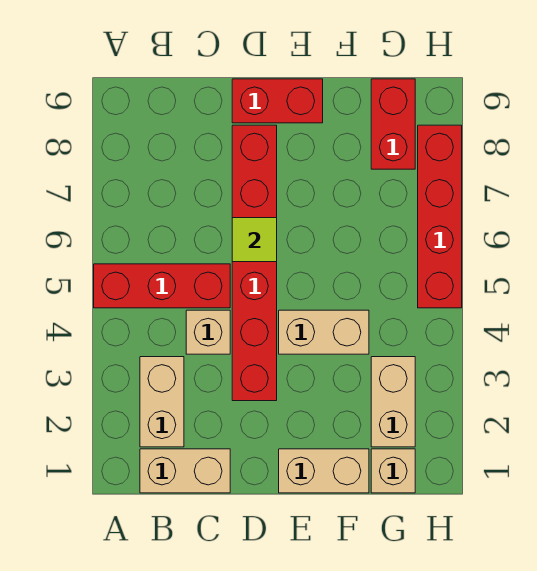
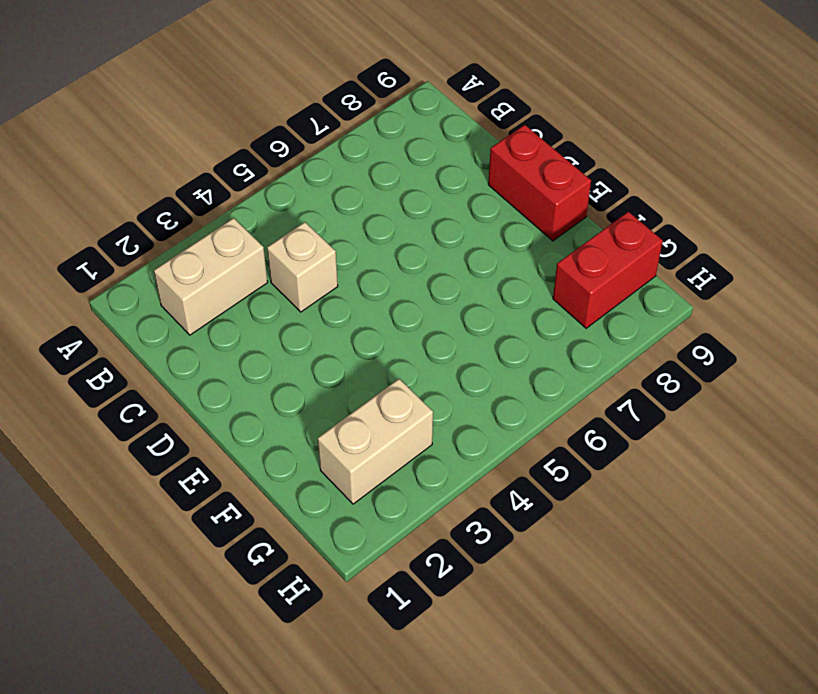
none -> red 1x3 brick [94,264,230,308]
none -> tan 1x2 brick [140,449,230,493]
none -> red 1x6 brick [232,125,277,401]

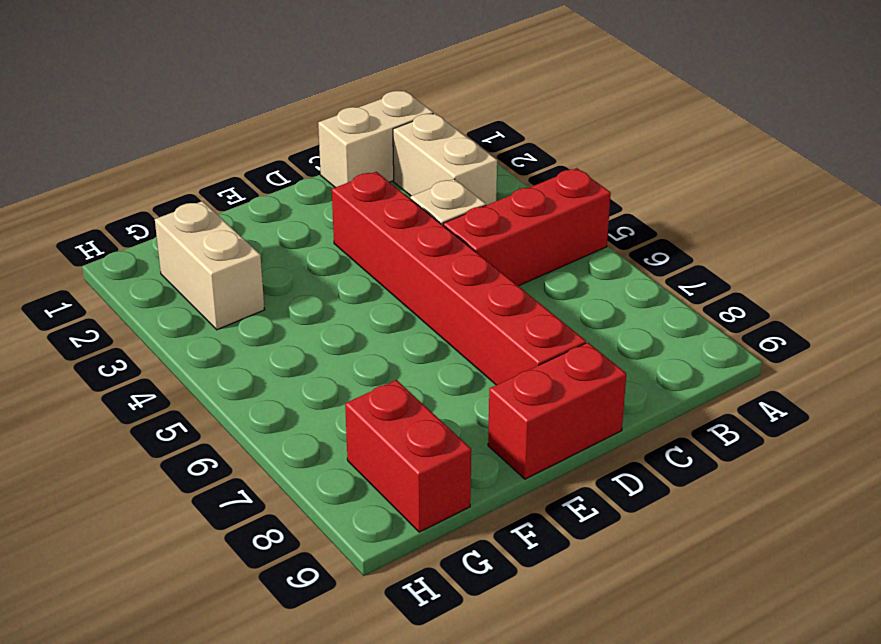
none -> tan 1x2 brick [279,449,369,493]
none -> tan 1x2 brick [279,310,369,354]
none -> tan 1x1 brick [371,449,415,493]

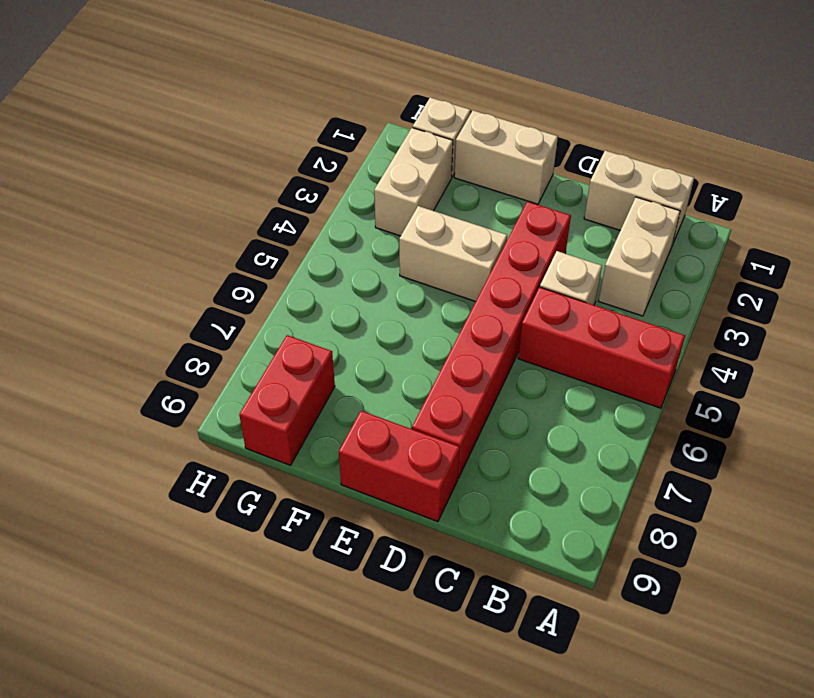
none -> red 1x4 brick [418,125,462,308]
none -> lime 1x1 tile [232,218,277,262]

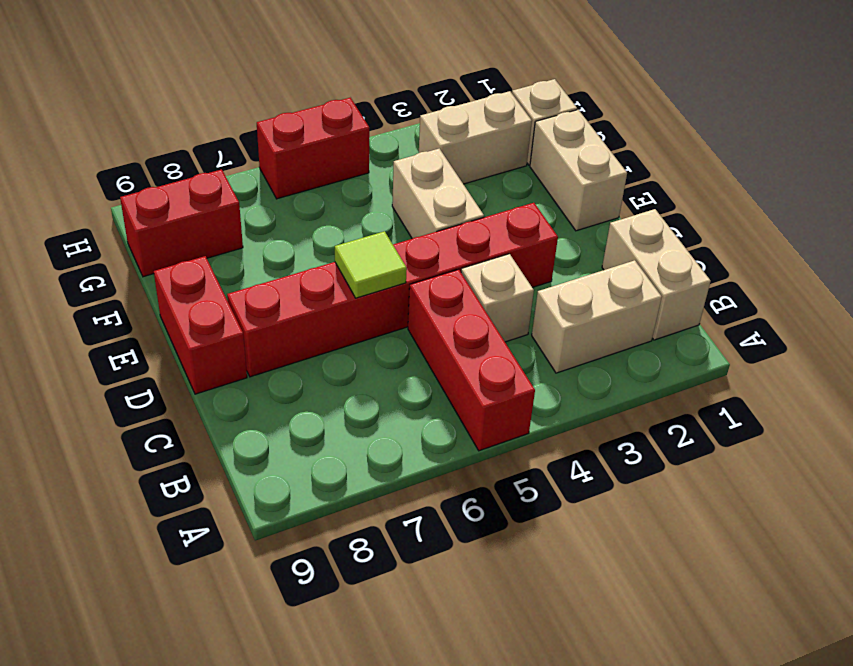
red 1x2 brick [257,98,369,199] -> red 1x4 brick [418,125,462,308]

